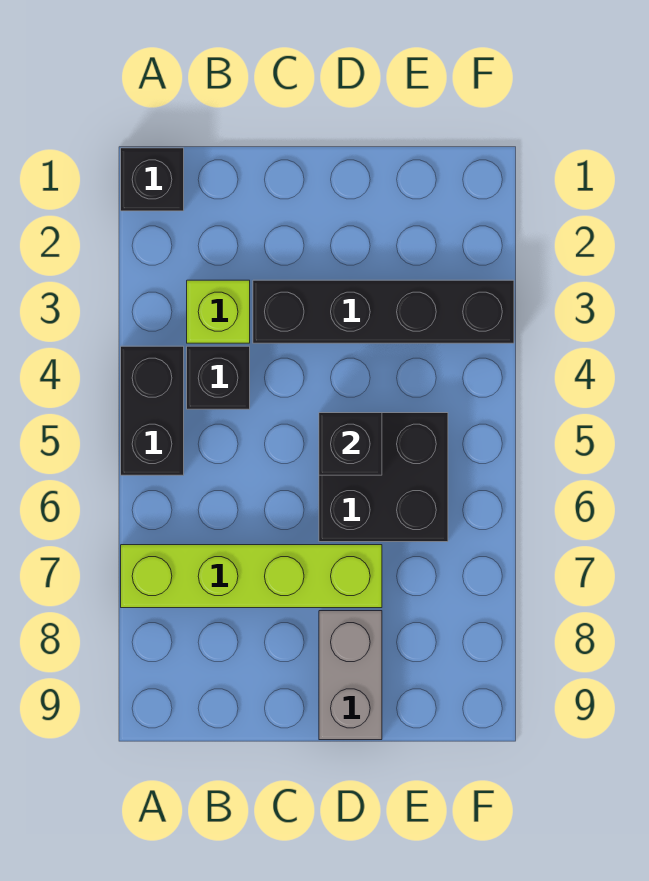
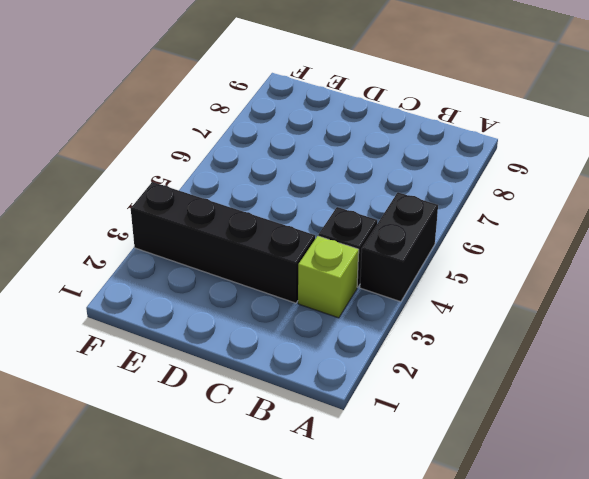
none -> black 1x1 brick [121,148,184,211]
none -> lime 1x4 brick [121,545,382,608]

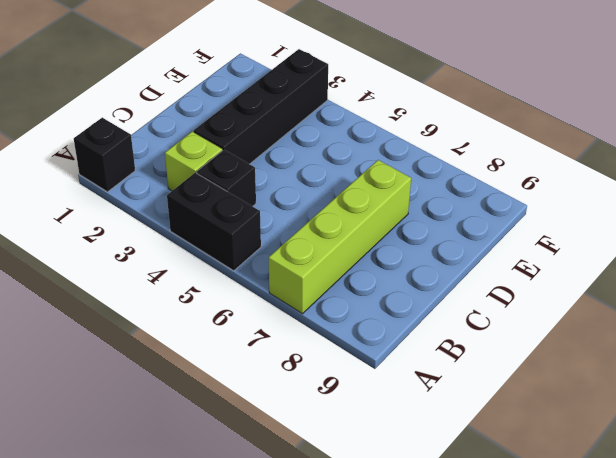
none -> black 2x2 brick [319,413,448,542]
none -> grey 1x2 brick [319,611,382,740]

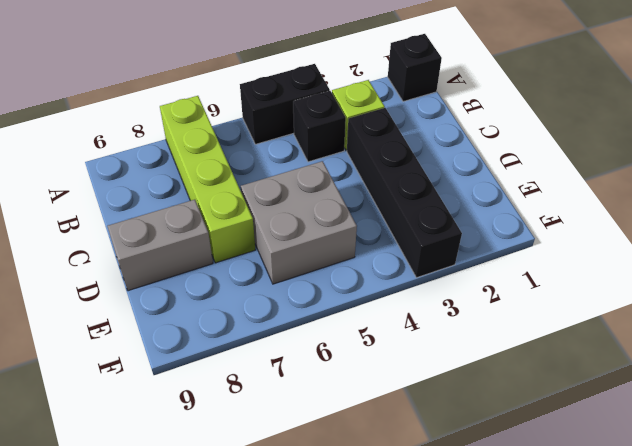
grey 2x2 brick [241,161,357,284] -> black 2x2 brick [319,413,448,542]
none -> black 1x1 brick [319,413,382,475]

